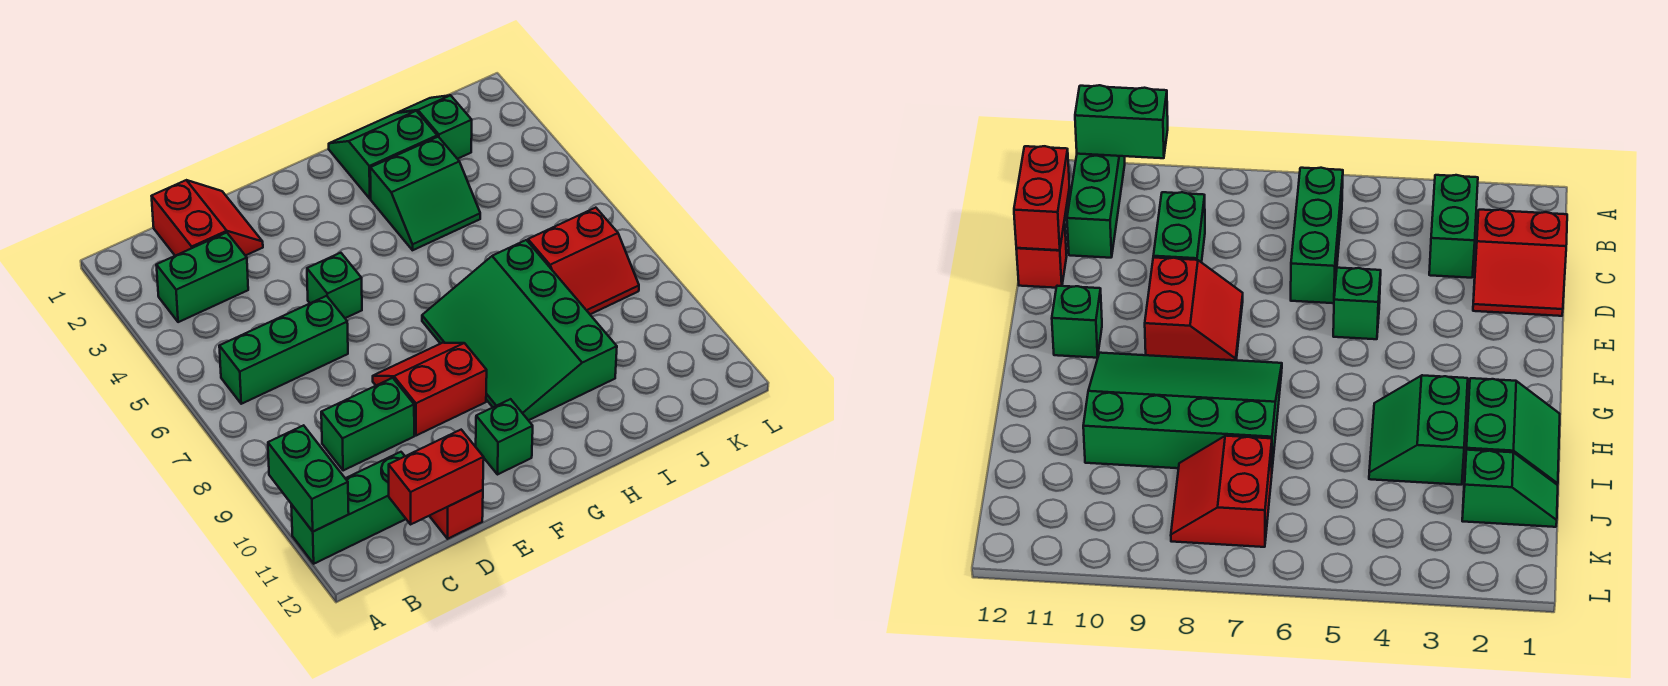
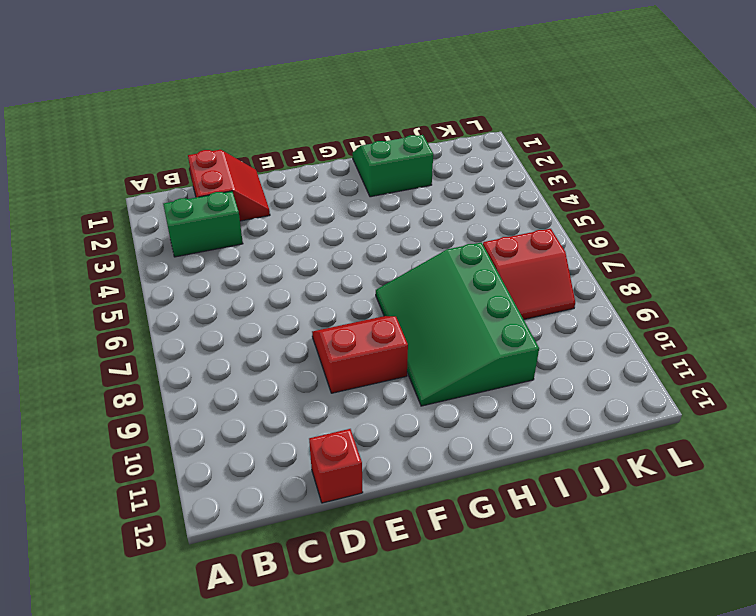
none -> green 1x3 brick [291,452,406,564]
none -> green 1x3 brick [219,296,348,404]
none -> green 1x2 brick [321,378,414,471]

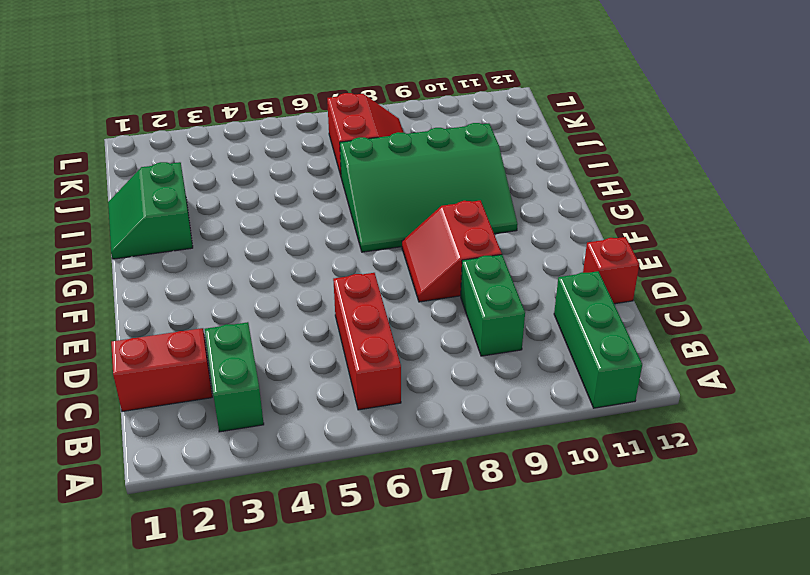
red 1x3 brick [333,273,401,410] -> green 1x3 brick [219,296,348,404]
none -> green 1x1 brick [307,253,362,318]
none -> green 1x1 brick [476,399,533,475]
none -> green 2x2 slope [370,137,480,250]

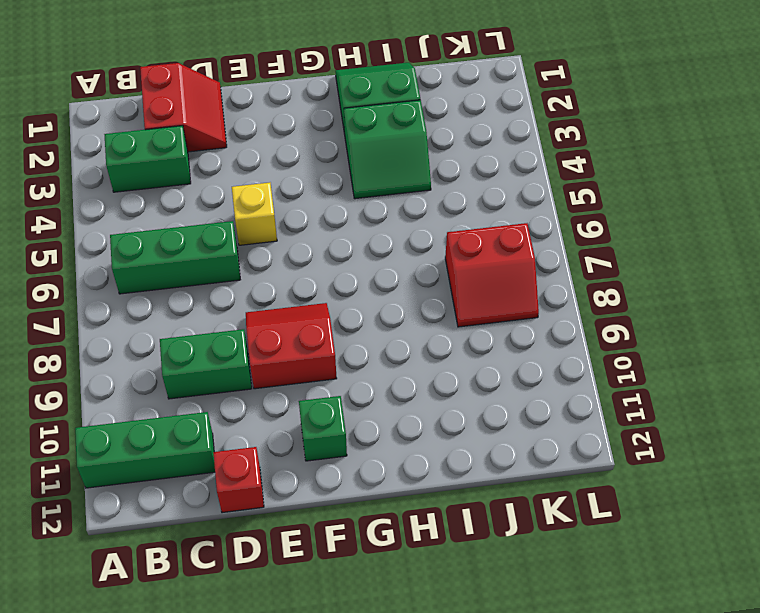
yellow 1x1 brick [232,183,277,245] -> green 1x1 brick [307,253,362,318]
none -> green 3x4 slope [422,240,617,420]
none -> green 1x2 slope [398,95,472,159]
none -> green 1x2 brick [268,425,349,532]

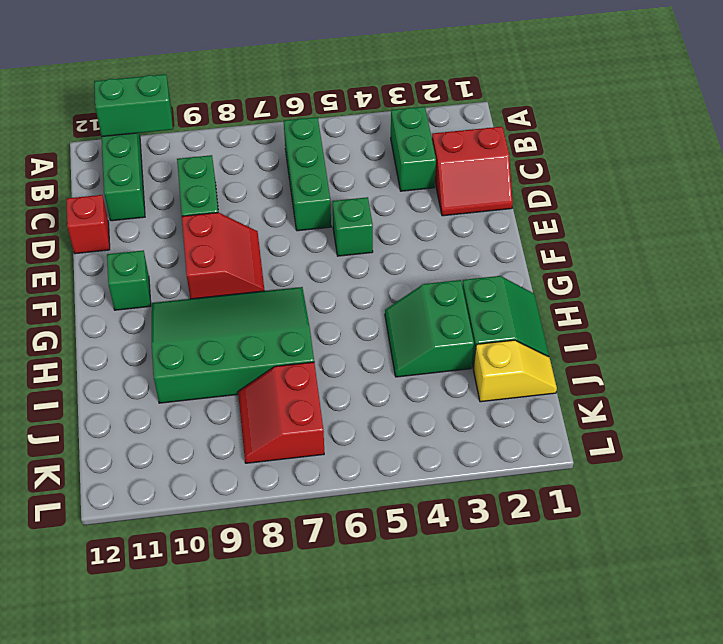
yellow 1x2 slope [473,340,557,402] -> green 1x2 slope [398,95,472,159]
none -> red 1x2 brick [389,430,484,524]

